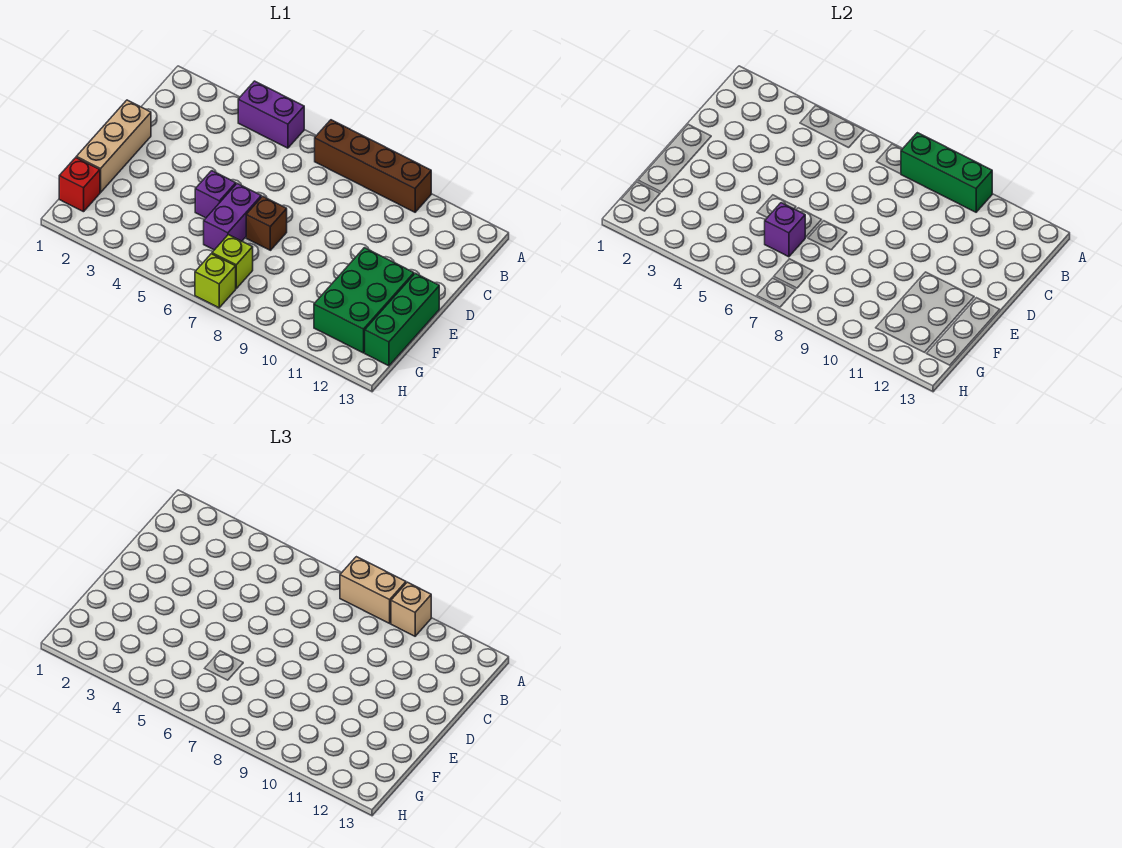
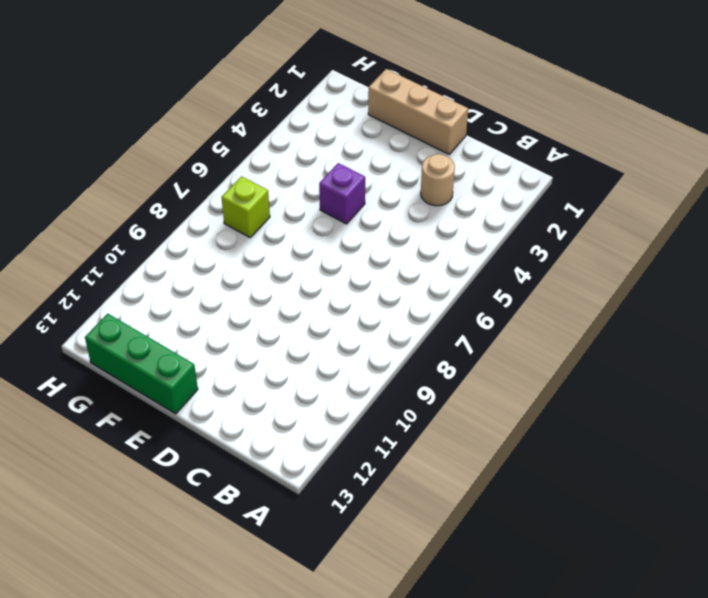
tan 1x1 round brick [421,154,455,206] -> none
none -> purple 1x2 brick [238,81,304,148]
none -> brown 1x4 brick [315,120,431,212]
none -> purple 1x2 brick [204,184,261,250]

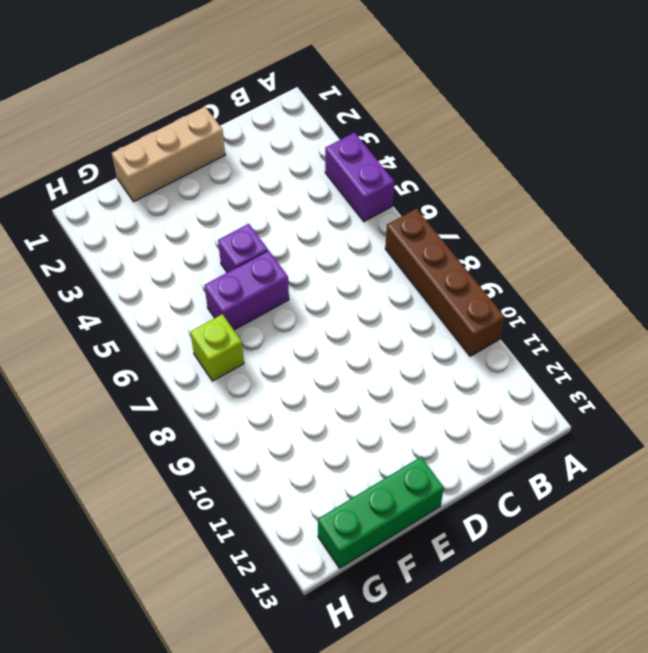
none -> brown 1x1 brick [246,196,287,250]
none -> green 2x3 brick [314,248,414,353]
none -> red 1x1 brick [59,158,100,212]

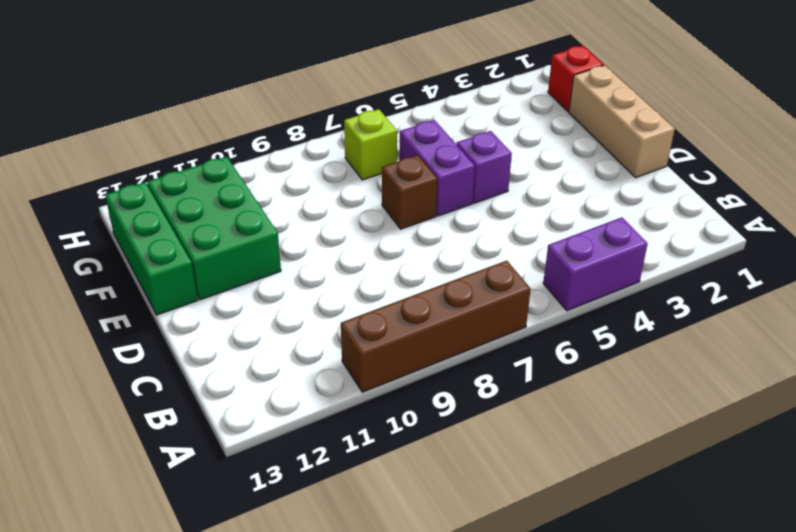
none -> lime 1x1 brick [195,254,236,308]
none -> green 1x3 brick [901,133,992,212]
none -> purple 1x1 brick [765,203,805,257]

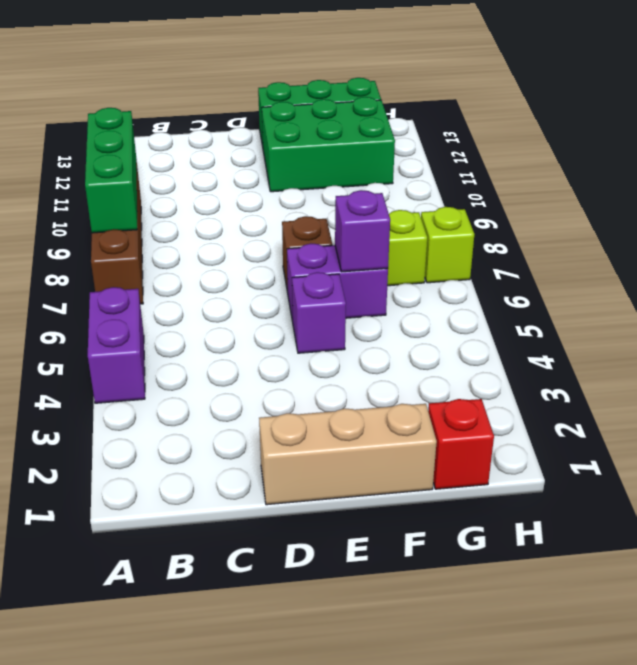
none -> tan 1x2 brick [340,557,406,623]
none -> tan 1x1 brick [391,582,431,636]

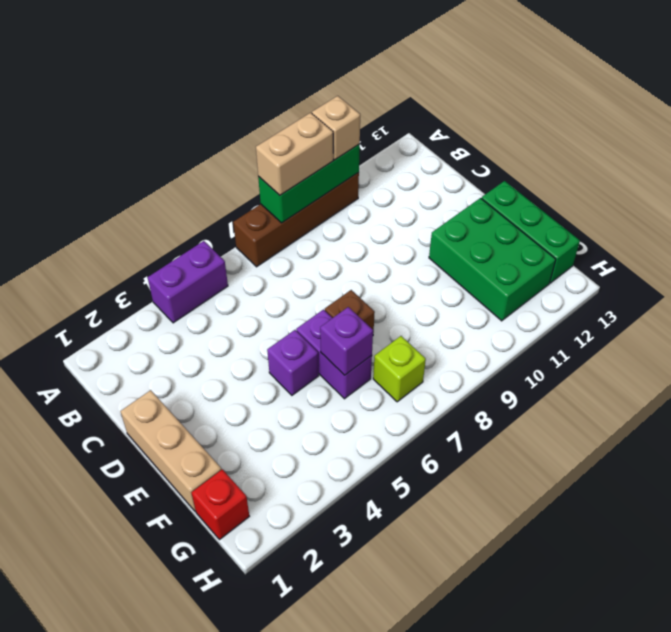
none -> lime 1x1 brick [195,254,236,308]

